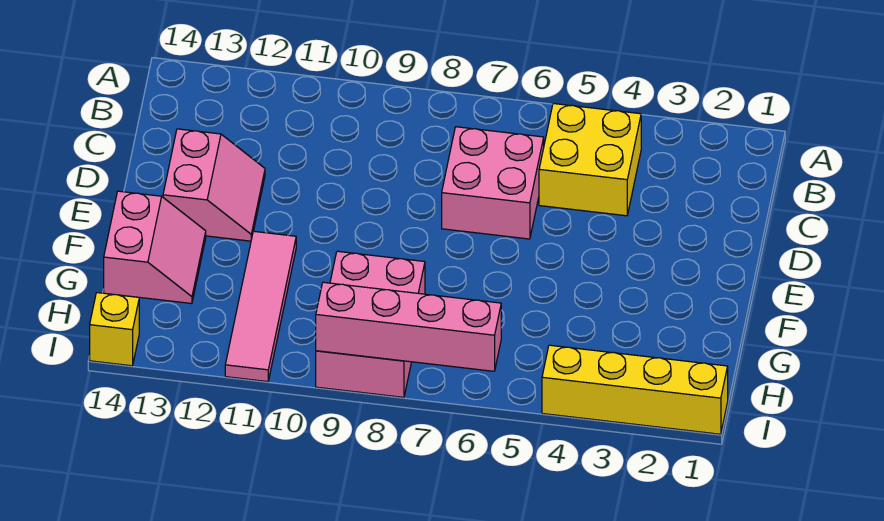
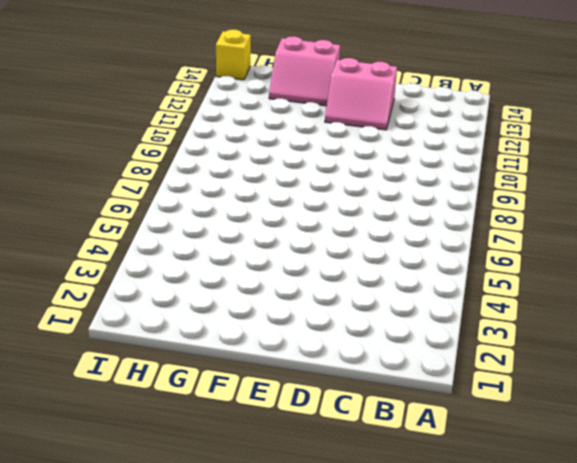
none -> yellow 2x2 brick [539,103,641,216]
none -> pink 2x2 brick [442,127,544,239]

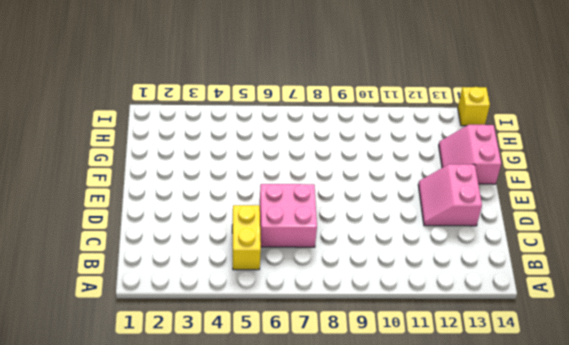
yellow 1x2 brick [232,205,261,270] -> yellow 2x2 brick [539,103,641,216]
none -> pink 1x4 tile [225,231,296,382]
none -> pink 2x3 brick [316,251,425,397]

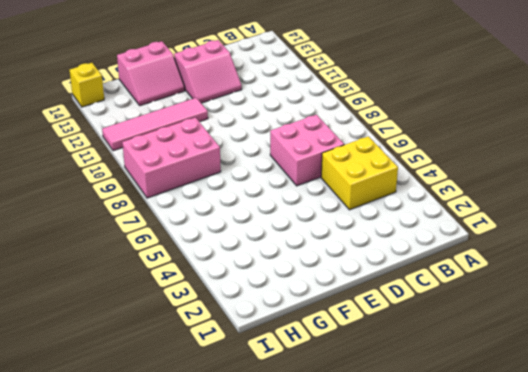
none -> yellow 1x4 brick [542,345,728,434]
none -> pink 1x4 brick [316,282,501,371]

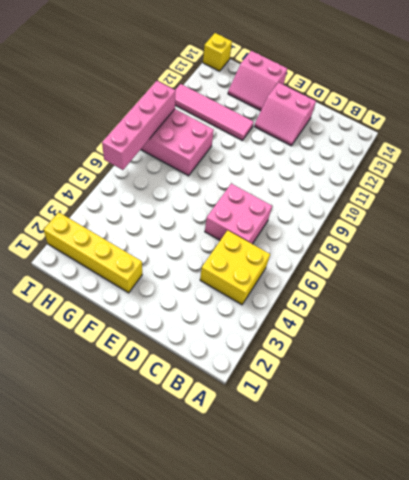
yellow 1x4 brick [43,212,142,293] -> yellow 1x4 brick turned to [542,345,728,434]

